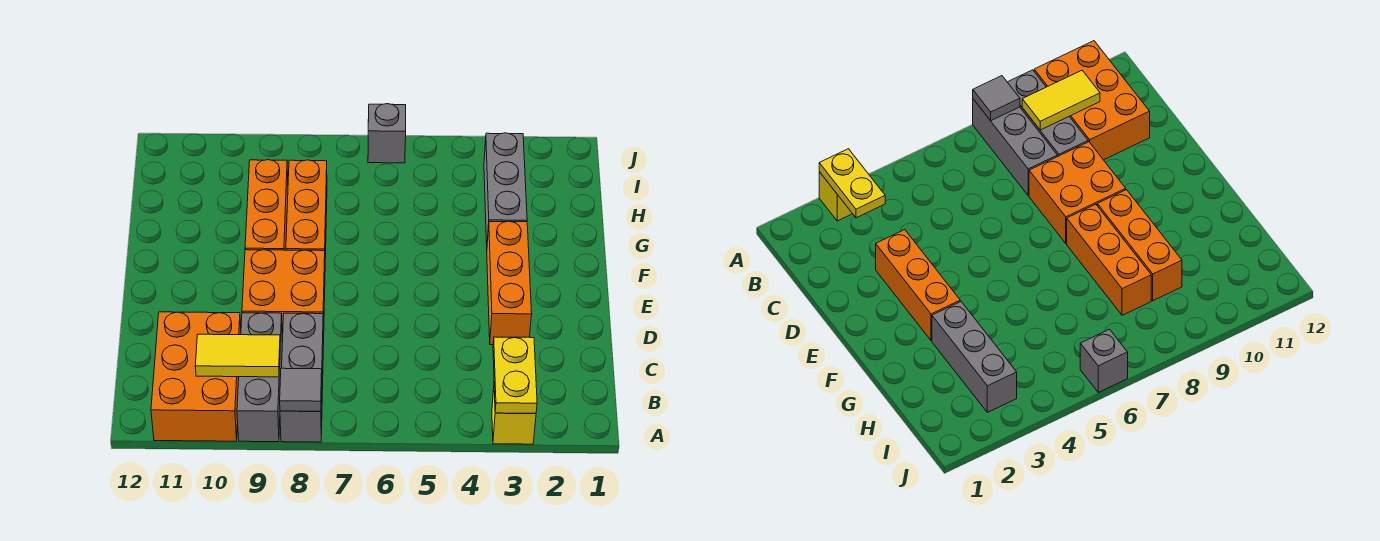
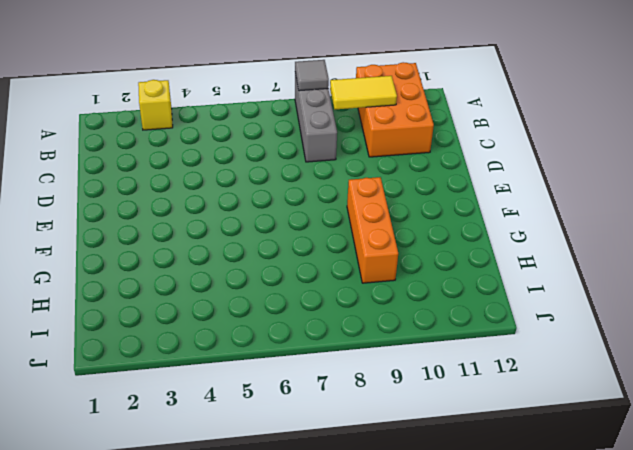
none -> grey 1x3 brick [237,313,282,442]
none -> orange 1x3 brick [487,221,532,345]
none -> orange 2x2 brick [242,250,325,342]

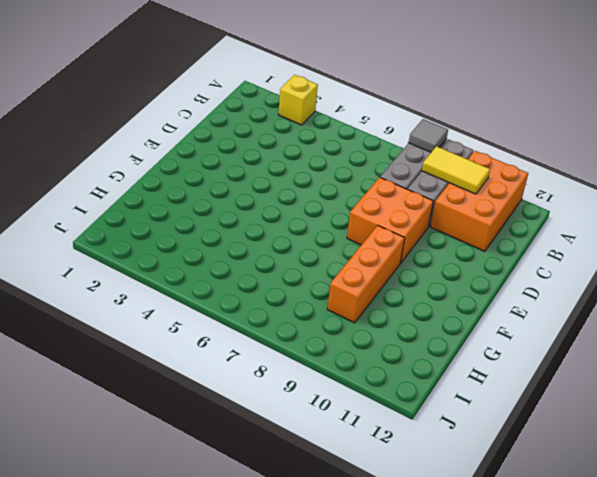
none -> orange 1x3 brick [487,221,532,345]
none -> orange 1x3 brick [286,160,327,258]
none -> grey 1x3 brick [484,133,527,244]

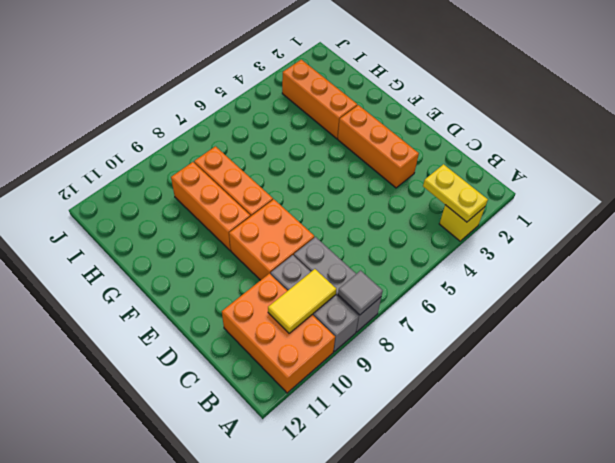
orange 1x3 brick [282,60,357,139] -> grey 1x3 brick [484,133,527,244]
none -> grey 1x1 brick [368,104,406,163]

